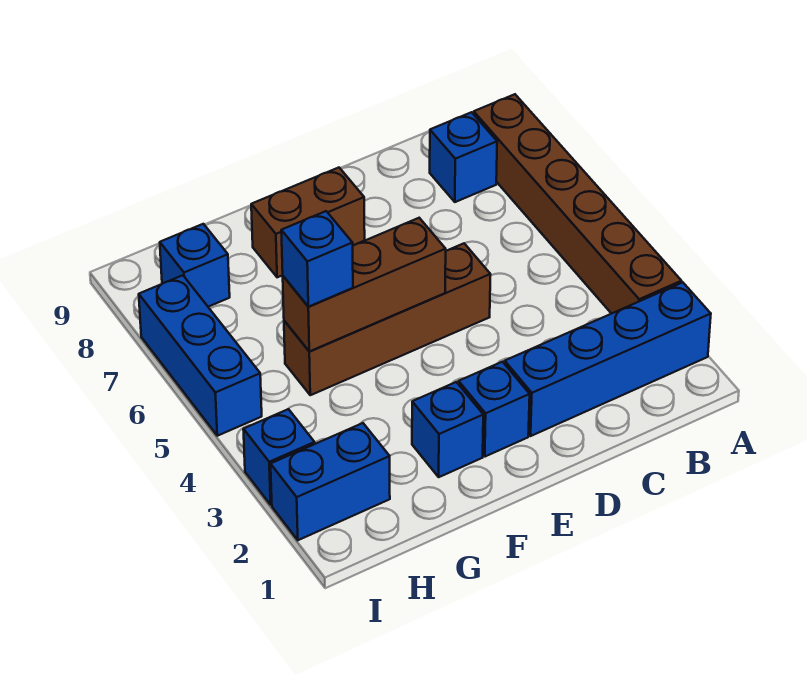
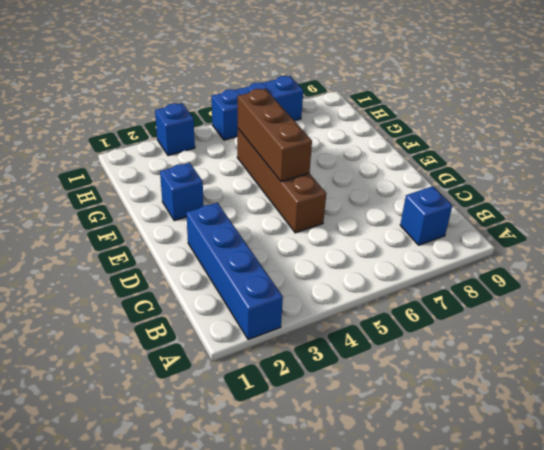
none -> brown 1x6 brick [474,94,682,314]
none -> blue 1x1 brick [459,362,530,457]
none -> brown 1x2 brick [251,168,365,277]

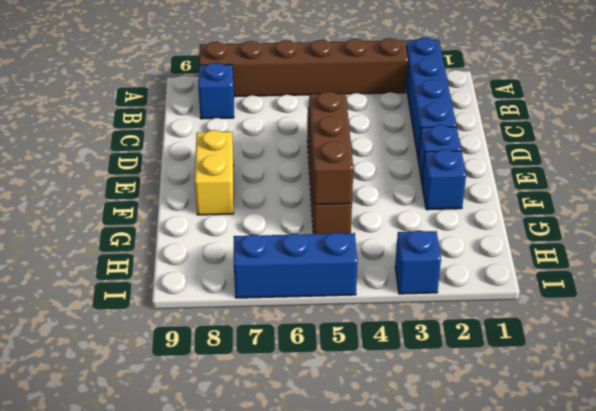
yellow 1x2 brick [195,130,234,215] -> brown 1x2 brick [251,168,365,277]
none -> blue 1x2 brick [271,423,390,540]
none -> blue 1x1 brick [160,224,230,307]
none -> blue 1x1 brick [281,211,353,307]

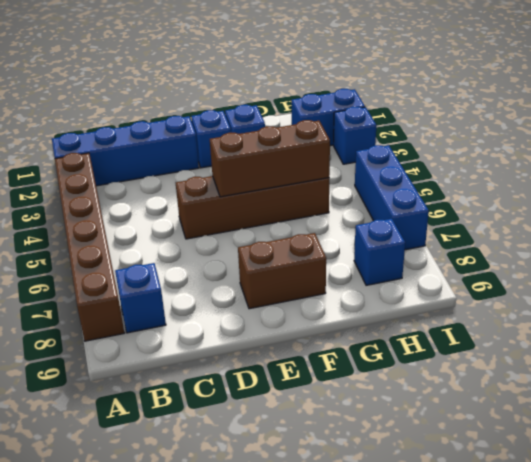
none -> blue 1x1 brick [281,211,353,307]

